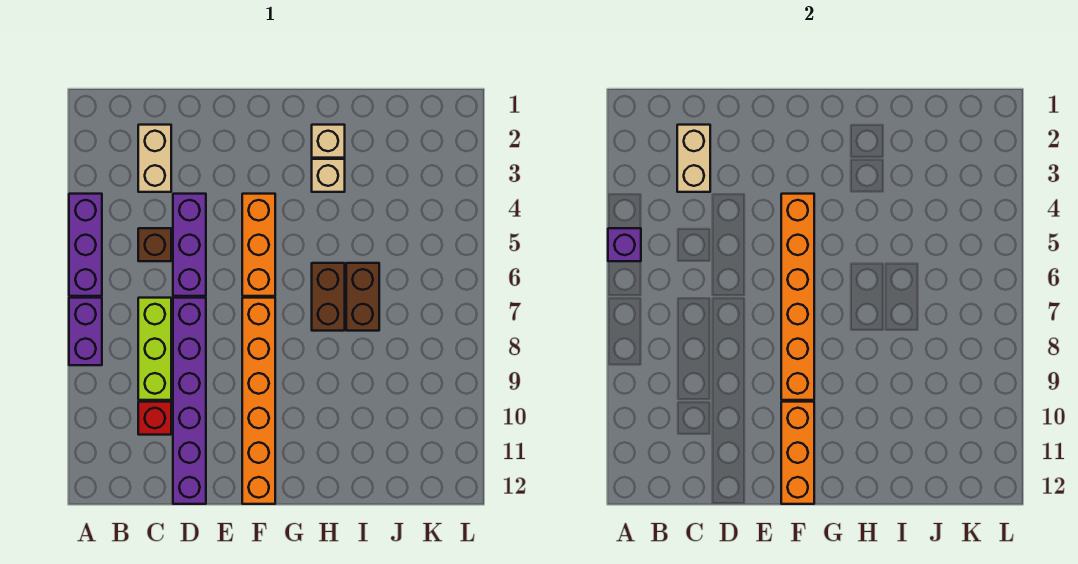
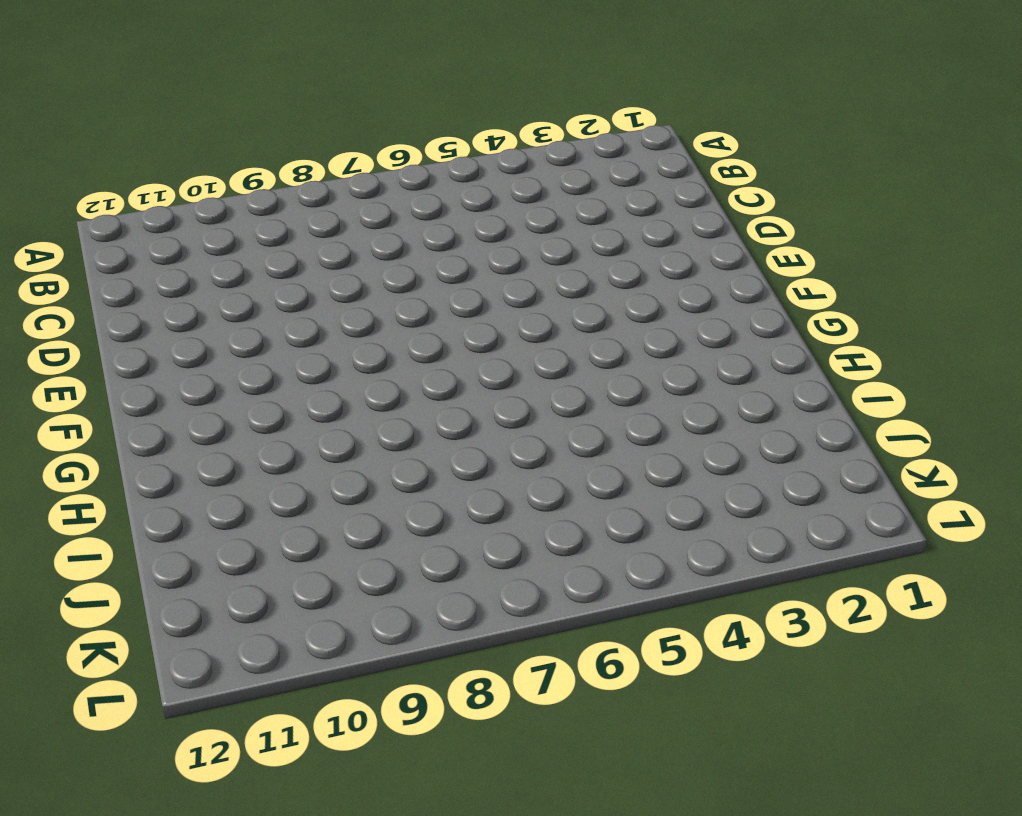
none -> purple 1x3 brick [69,194,102,296]
none -> purple 1x2 brick [69,298,102,365]
none -> tan 1x2 brick [138,125,171,192]

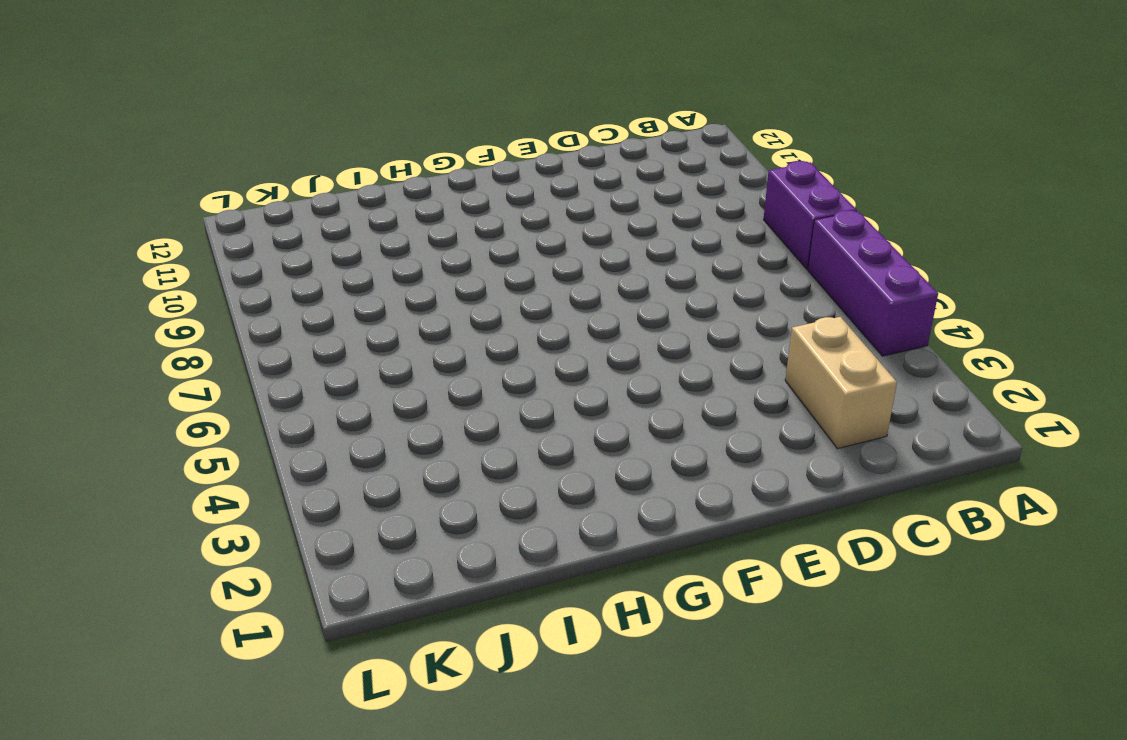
none -> brown 1x1 brick [138,228,171,261]
none -> lime 1x3 brick [138,298,171,400]
none -> red 1x1 brick [138,402,171,435]

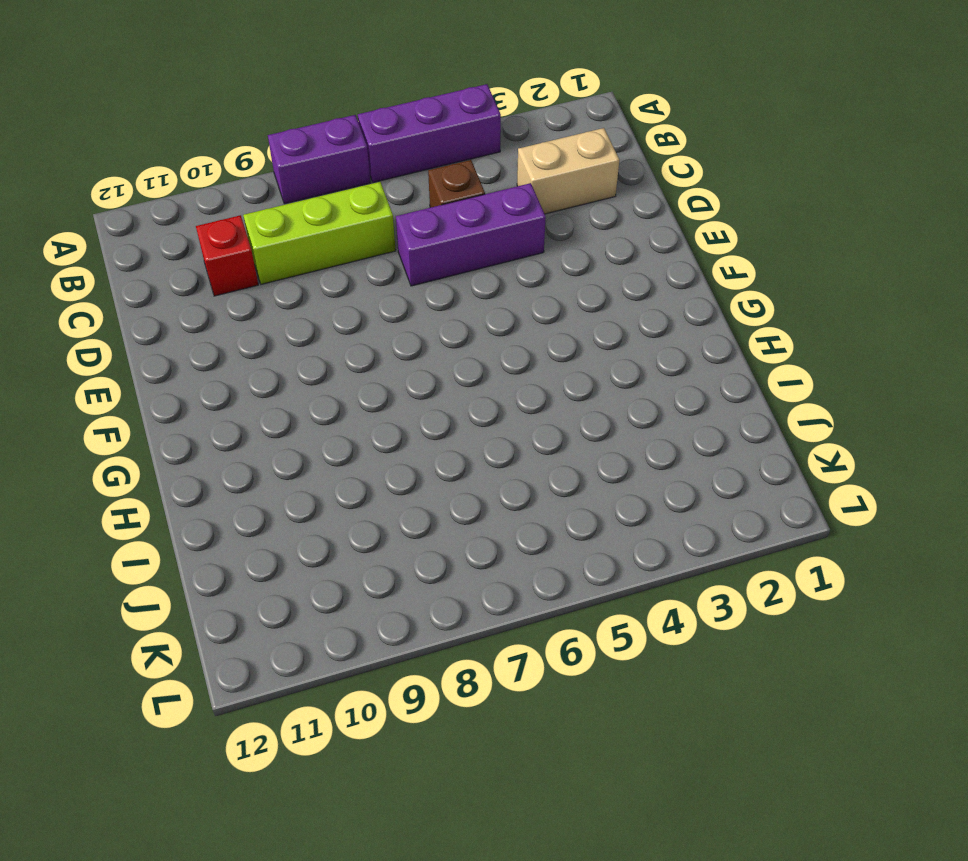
none -> purple 1x6 brick [173,298,206,504]
none -> orange 1x3 brick [242,194,275,296]
none -> orange 1x6 brick [242,298,275,504]

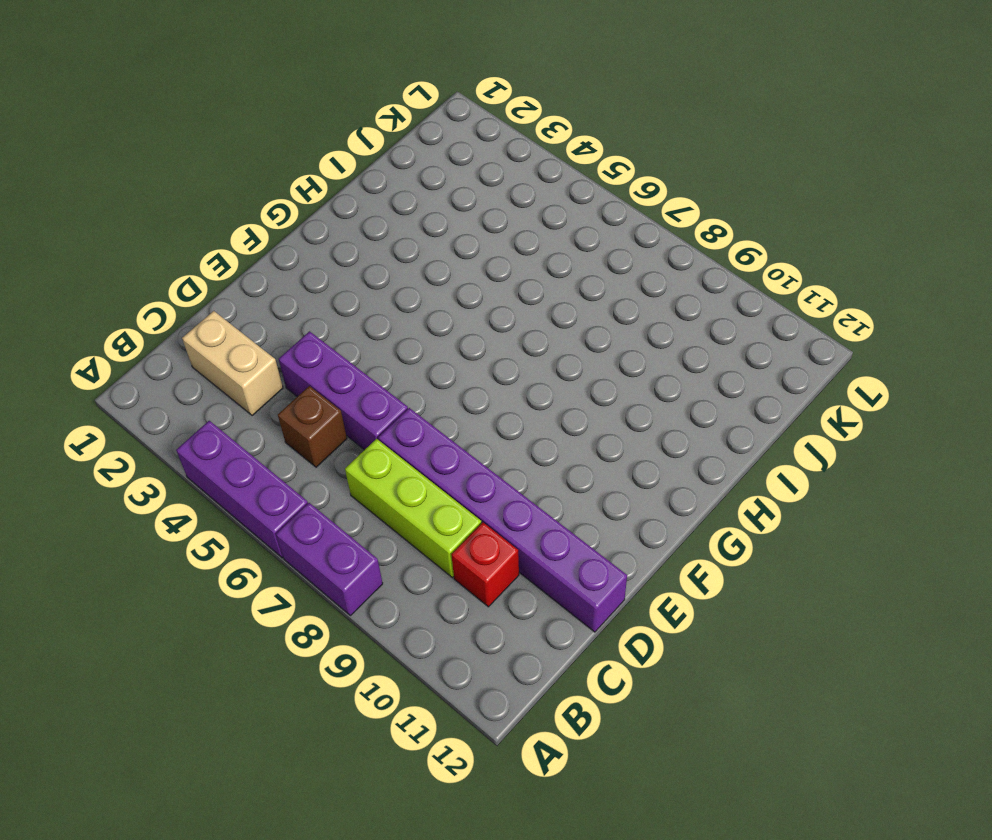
none -> orange 1x3 brick [242,194,275,296]
none -> orange 1x6 brick [242,298,275,504]
none -> tan 1x1 brick [312,125,345,158]

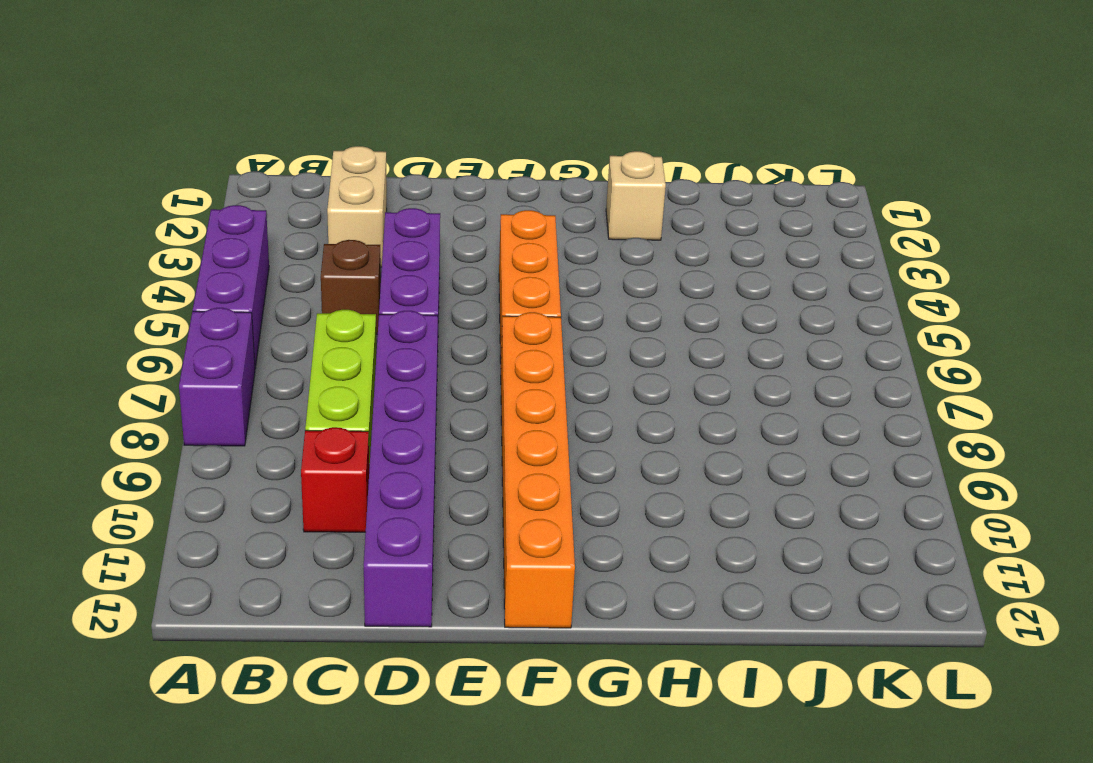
none -> tan 1x1 brick [312,159,345,192]
none -> brown 1x2 brick [312,263,345,331]
none -> brown 1x2 brick [346,263,379,331]

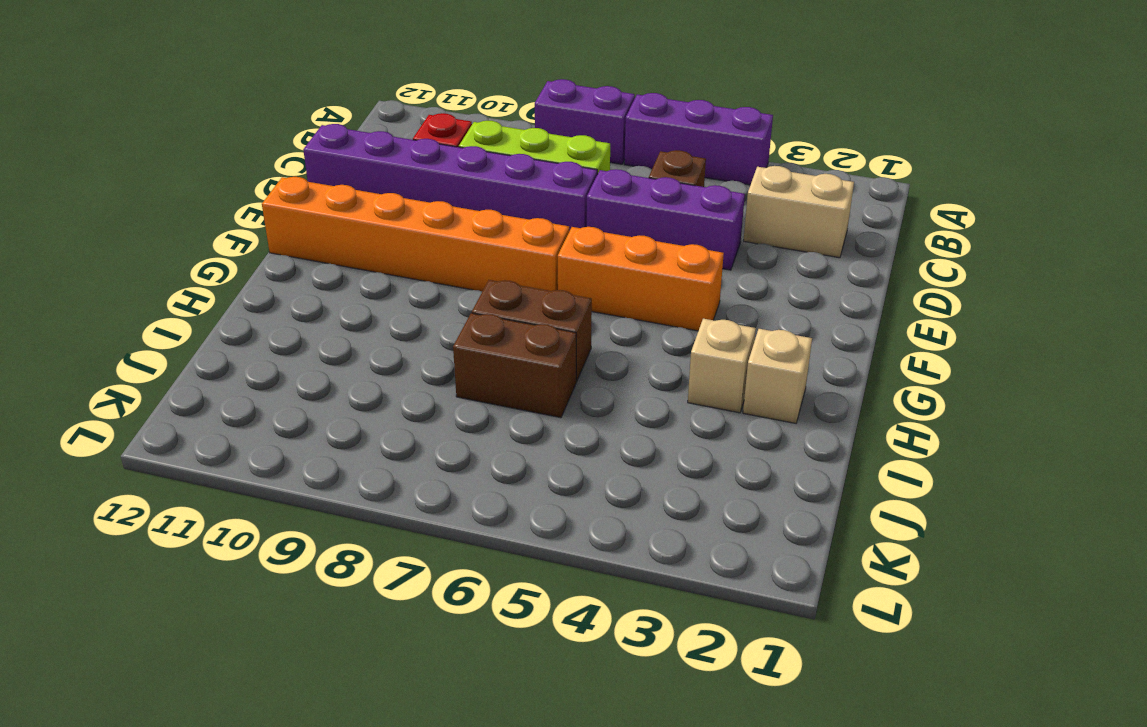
none -> purple 1x1 brick [608,228,641,261]
none -> tan 1x2 brick [677,125,710,192]
none -> orange 1x6 brick [781,194,814,400]

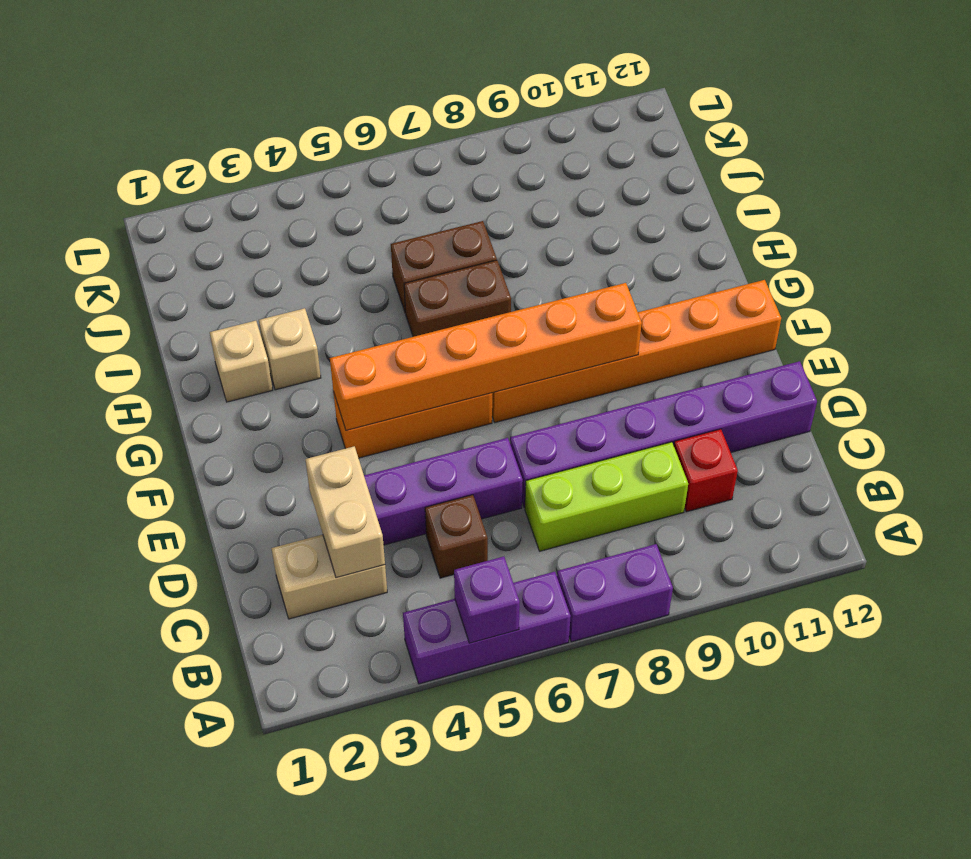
tan 1x2 brick [305,446,385,578] -> tan 1x2 brick turned to [677,125,710,192]
none -> orange 1x3 brick [781,402,814,504]

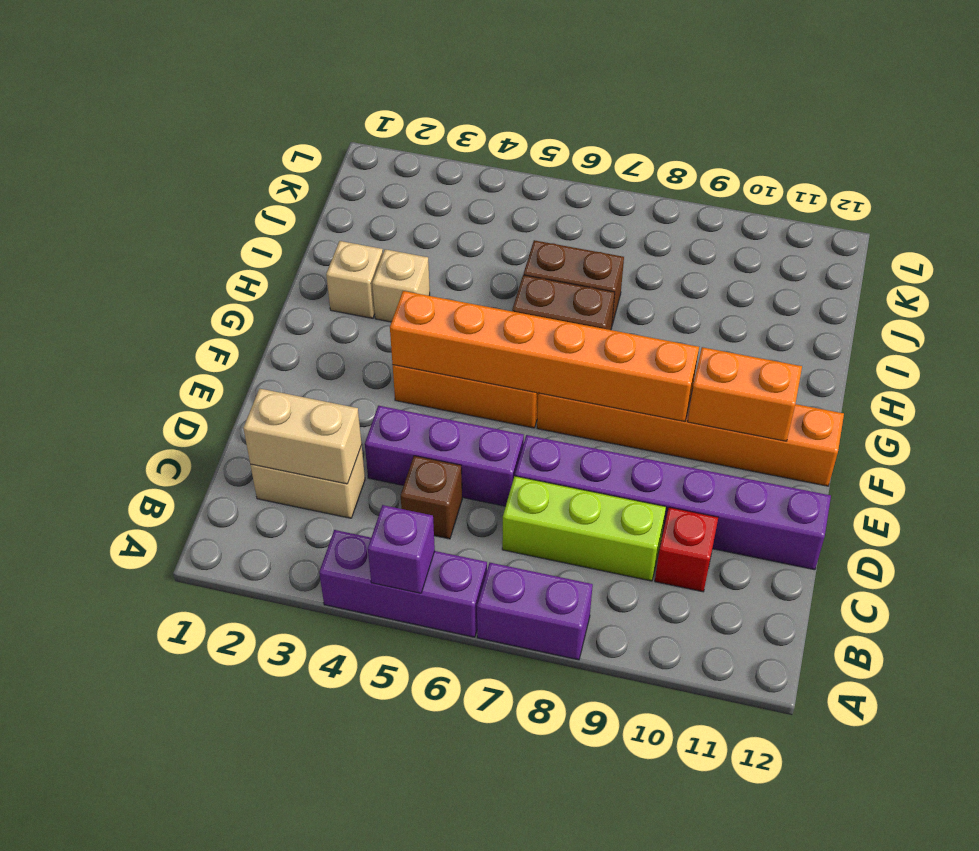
orange 1x2 brick [688,347,802,441] -> orange 1x3 brick [781,402,814,504]

